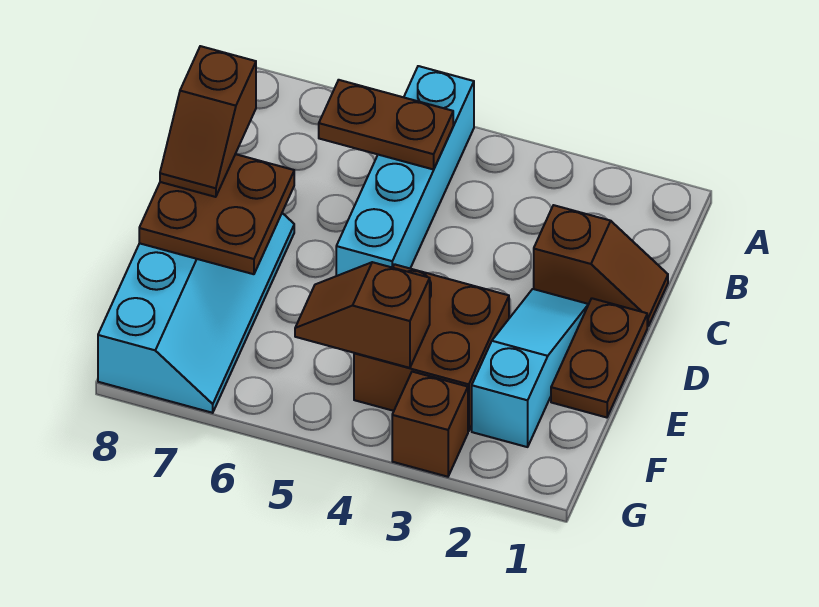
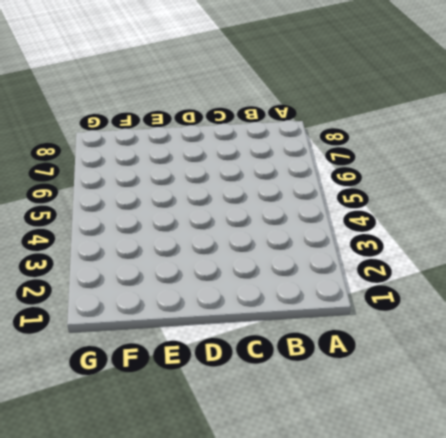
none -> cyan 1x4 brick [336,66,474,276]
none -> brown 1x2 slope [534,205,668,326]

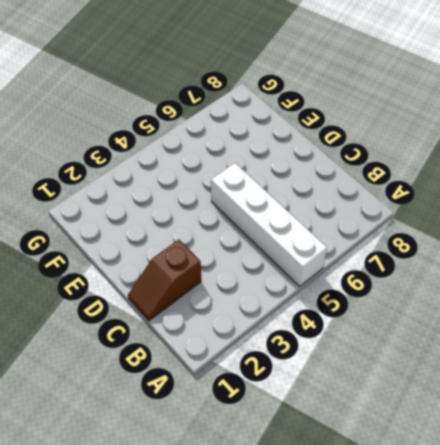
white 1x4 brick [211,163,327,286] -> cyan 1x4 brick [336,66,474,276]
none -> brown 1x2 plate [551,298,647,418]
none -> cyan 1x3 slope [472,289,588,447]

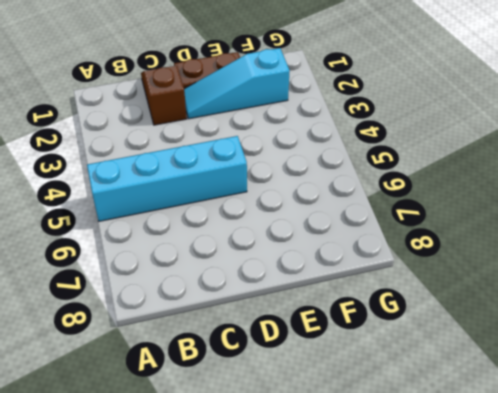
none -> cyan 2x4 slope [98,213,294,413]
none -> brown 2x2 brick [354,264,509,431]

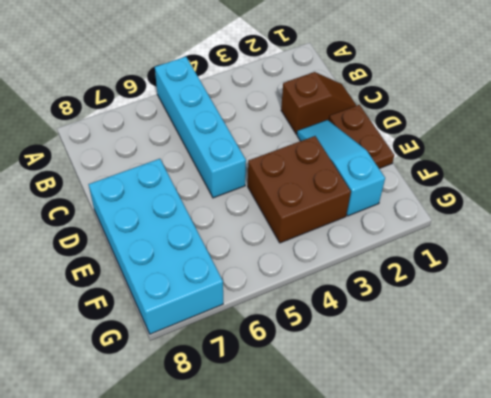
cyan 2x4 brick [88,159,223,334] -> cyan 2x4 slope [98,213,294,413]
none -> brown 1x1 brick [392,372,468,477]
none -> brown 1x2 plate [319,80,453,169]

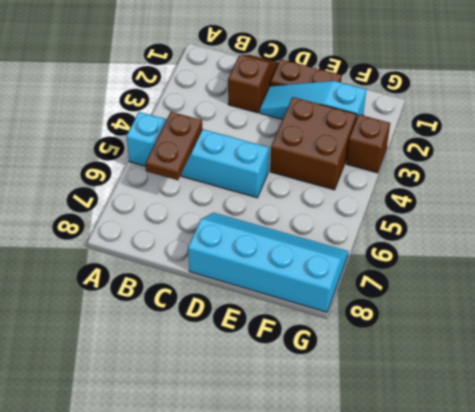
none -> brown 2x2 plate [139,154,294,274]
none -> brown 1x2 slope [295,262,430,368]

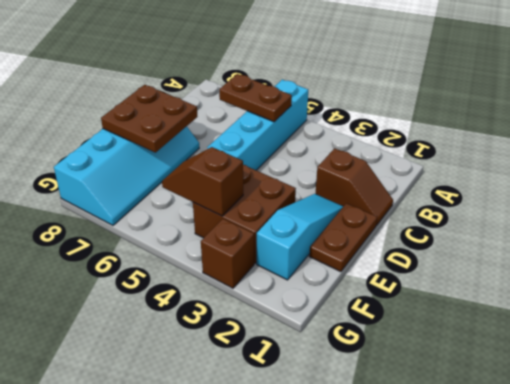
none -> brown 1x2 slope [160,46,256,197]

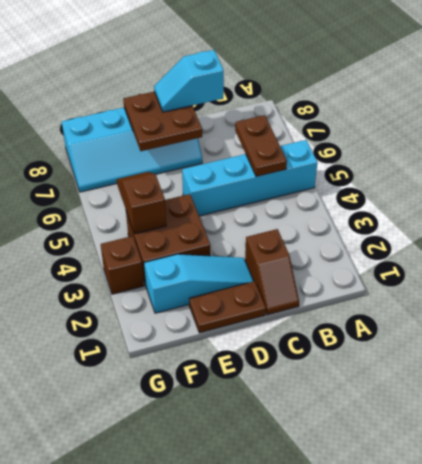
cyan 1x2 slope [154,50,224,112] -> brown 1x2 slope [160,46,256,197]

